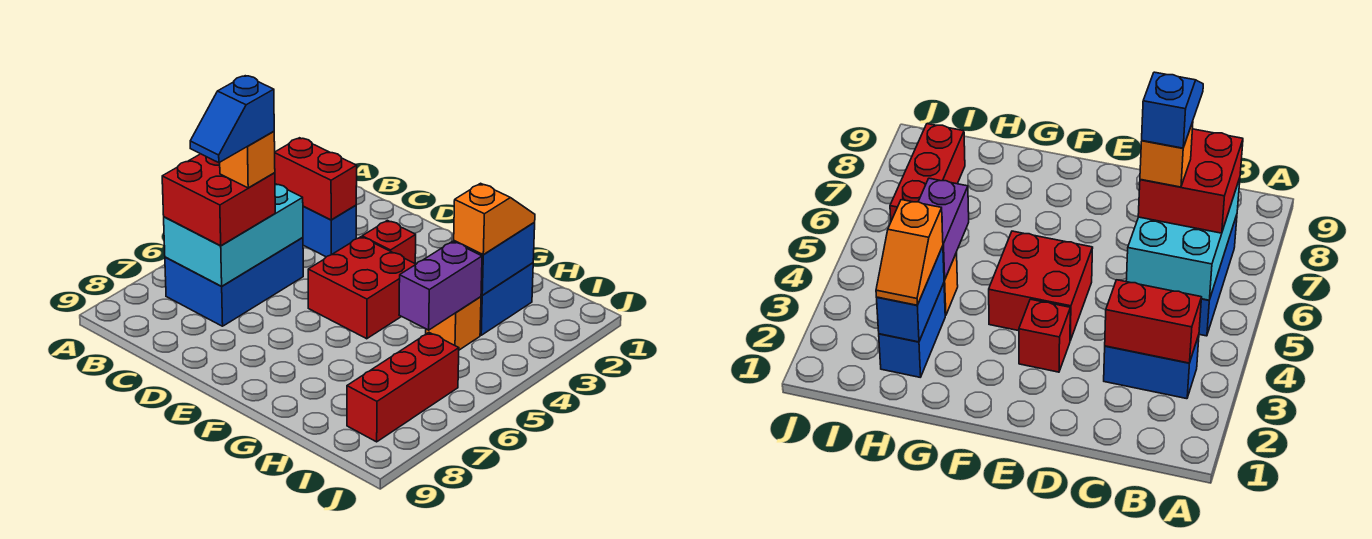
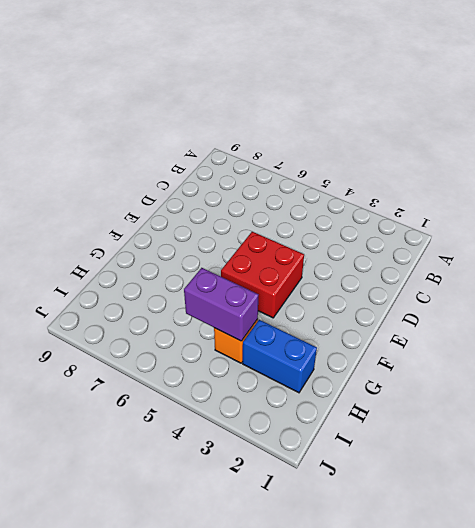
none -> blue 1x2 brick [303,205,356,257]
none -> blue 2x3 brick [165,237,303,326]
none -> red 1x1 brick [362,220,416,263]

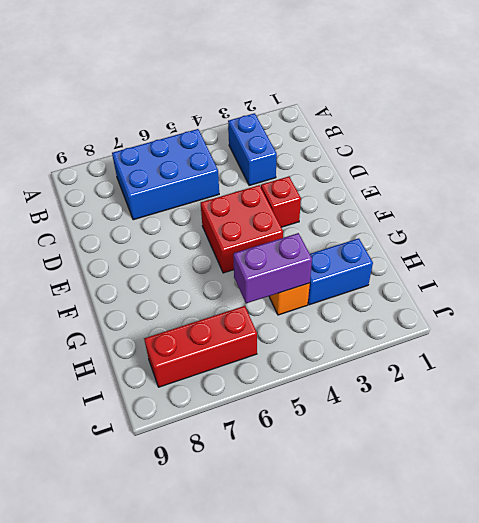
none -> red 1x2 brick [275,138,357,220]
none -> cyan 2x3 brick [164,184,303,286]
none -> blue 1x2 brick [454,223,535,295]

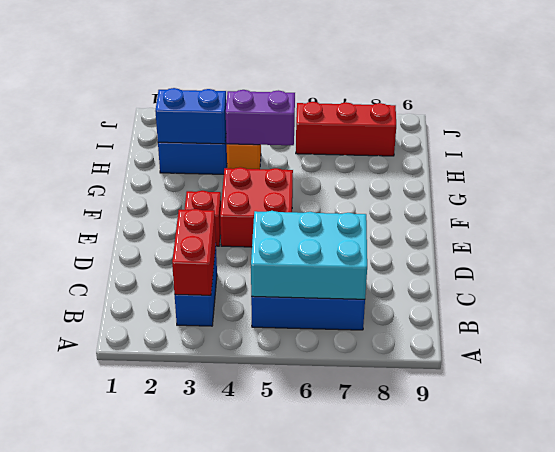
none -> red 2x2 brick [162,154,275,246]
none -> orange 1x2 slope [454,183,535,255]
none -> orange 1x1 brick [220,132,275,188]

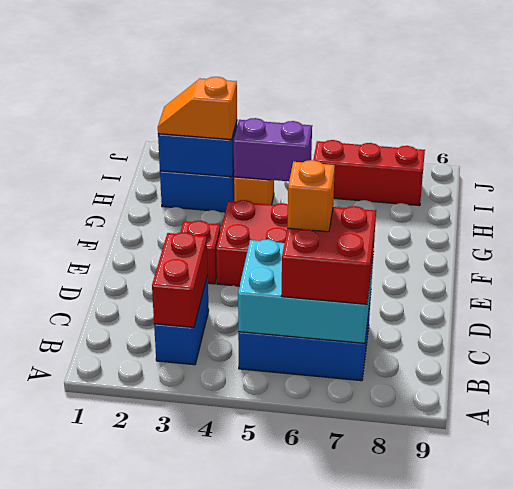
none -> blue 1x2 slope [190,76,274,163]

